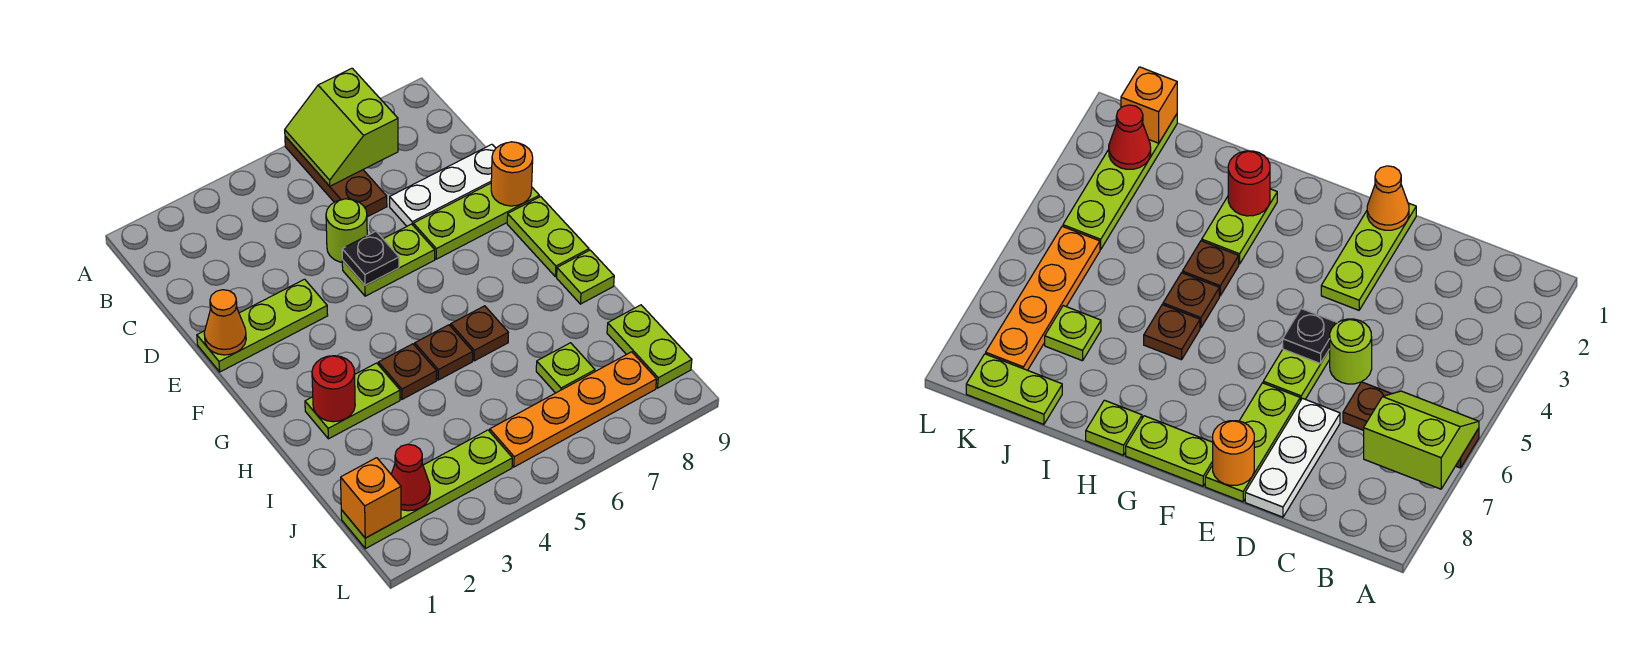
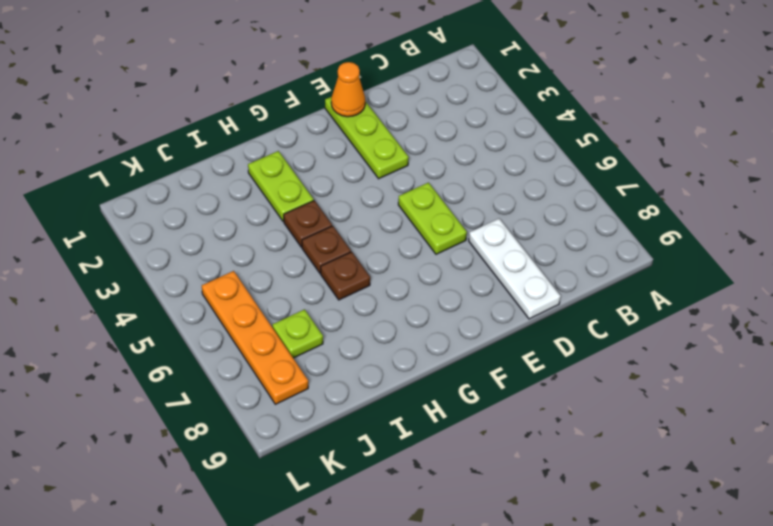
none -> brown 1x3 plate [285,136,387,217]
none -> lime 1x1 round brick [326,199,367,262]
none -> lime 1x3 plate [413,183,539,259]

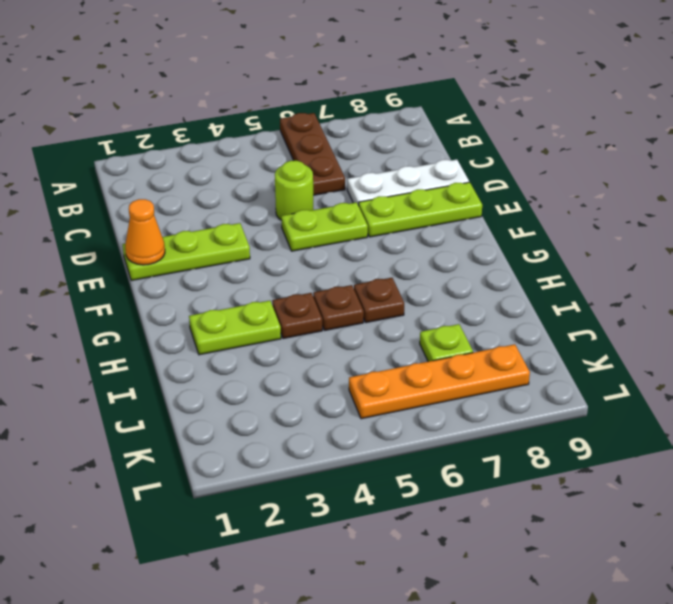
none -> lime 1x2 plate [507,197,589,277]
none -> lime 1x1 plate [557,250,614,304]
none -> lime 1x2 plate [607,305,692,388]

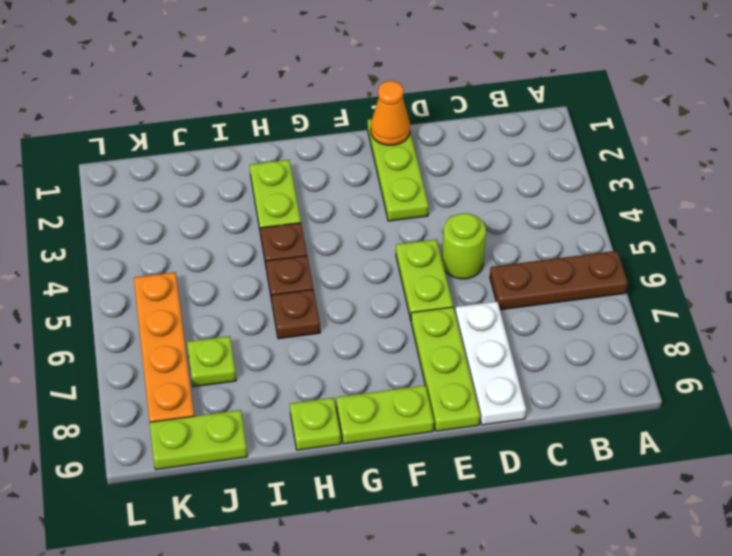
none -> lime 1x4 plate [341,430,512,549]
none -> lime 2x2 slope [285,68,398,186]
none -> black 1x1 plate [342,231,399,285]

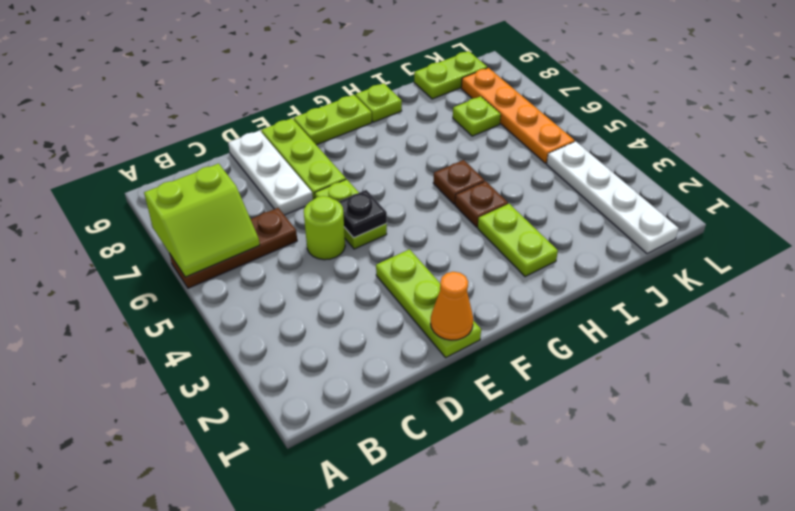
white 1x4 plate [547,141,679,254] -> lime 1x4 plate [341,430,512,549]
none -> brown 1x1 plate [451,306,508,361]
none -> orange 1x1 round brick [491,142,533,206]
none -> red 1x1 round brick [312,356,355,422]

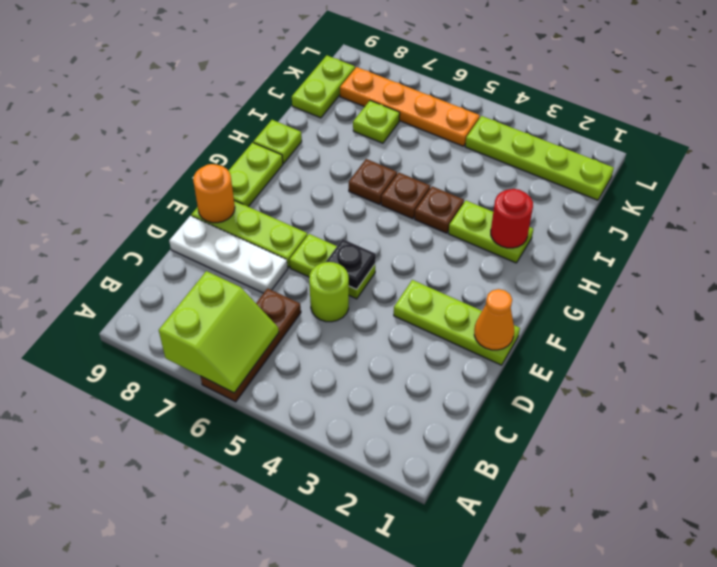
none -> orange 1x1 brick [341,458,401,538]
none -> red 1x1 cone [391,444,430,511]

